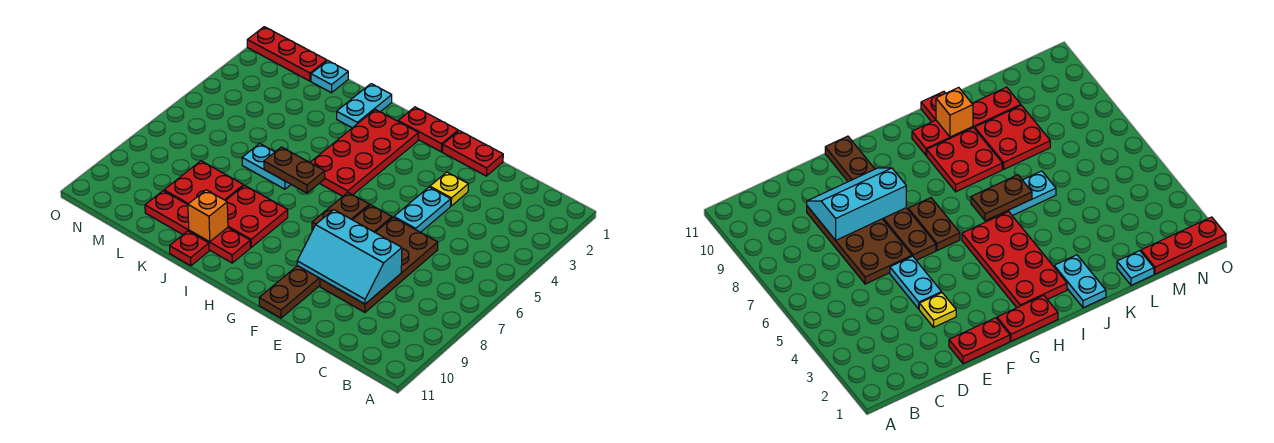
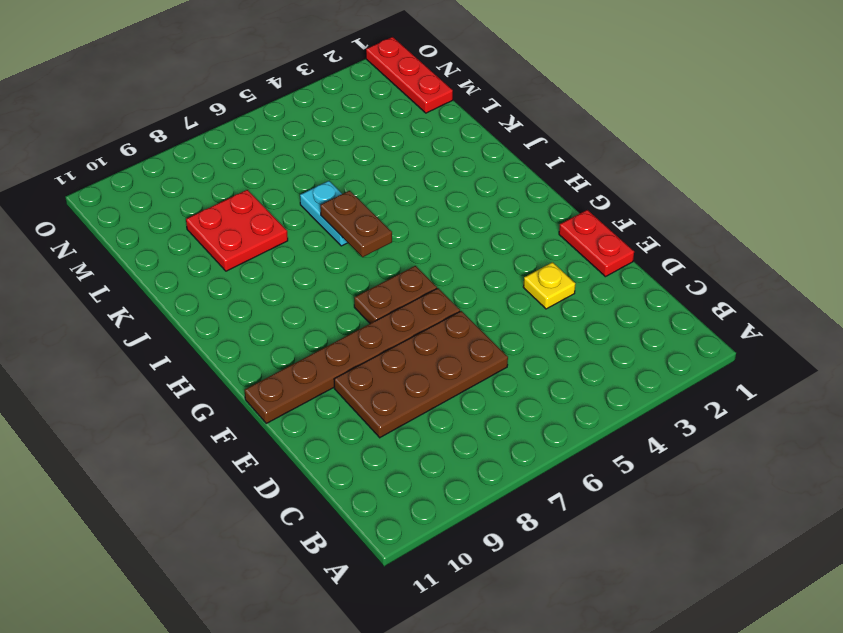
none -> cyan 1x2 plate [394,187,451,232]
none -> red 1x2 plate [398,107,458,152]
none -> red 2x4 plate [310,109,418,196]

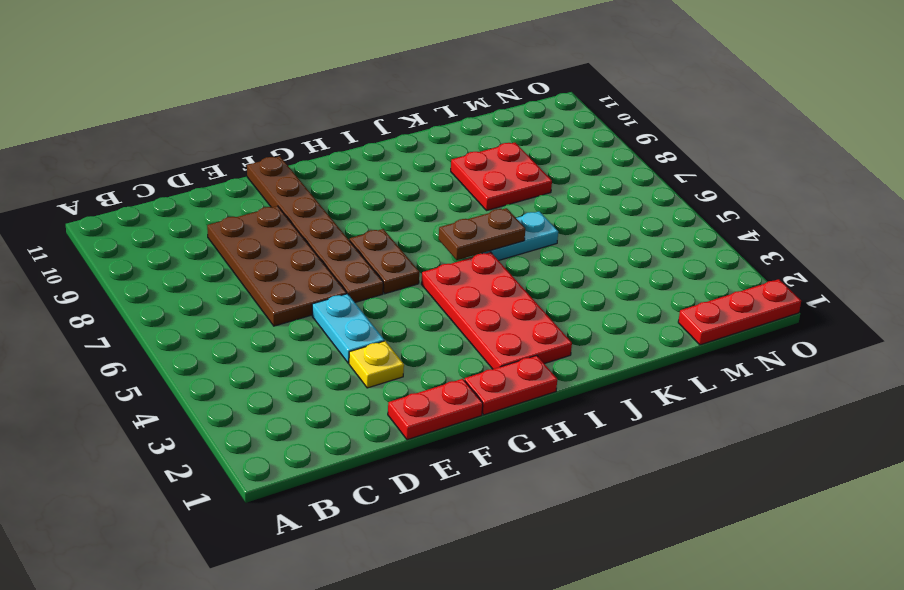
none -> red 2x2 plate [226,185,288,247]
none -> red 1x4 plate [145,191,250,263]
none -> cyan 1x2 plate [337,84,392,128]

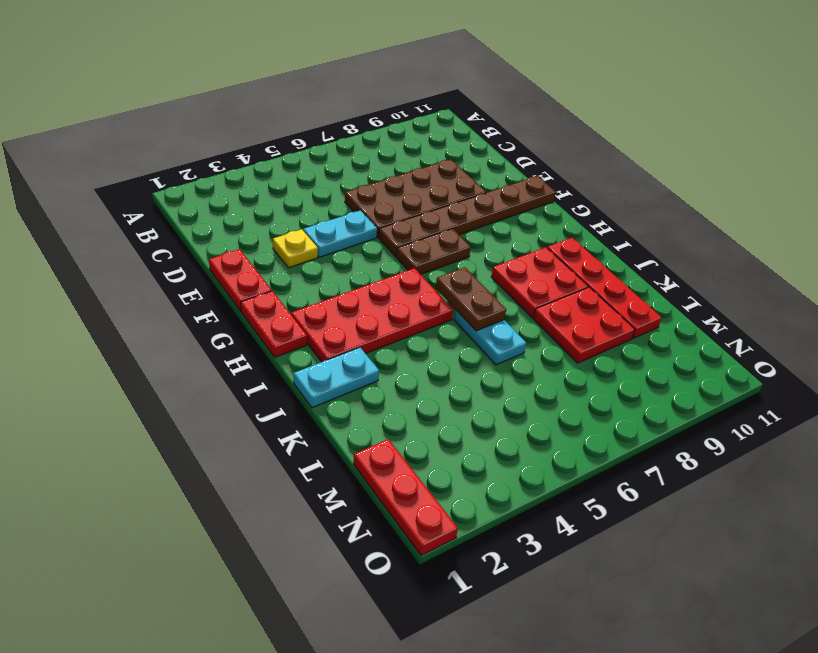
none -> red 1x1 plate [170,231,209,266]
none -> cyan 1x1 plate [311,61,348,93]
none -> cyan 2x3 slope [297,210,402,304]

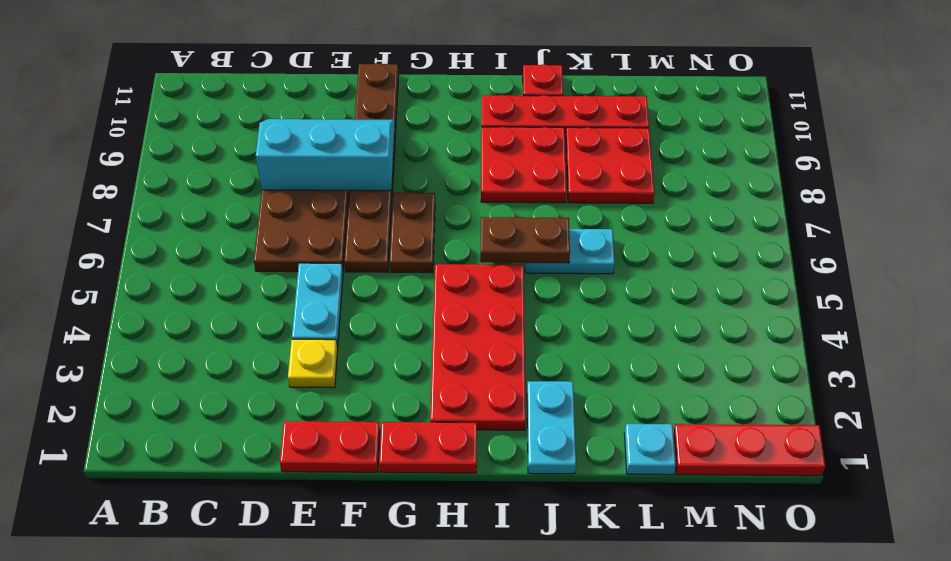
none -> orange 1x1 brick [188,190,228,242]

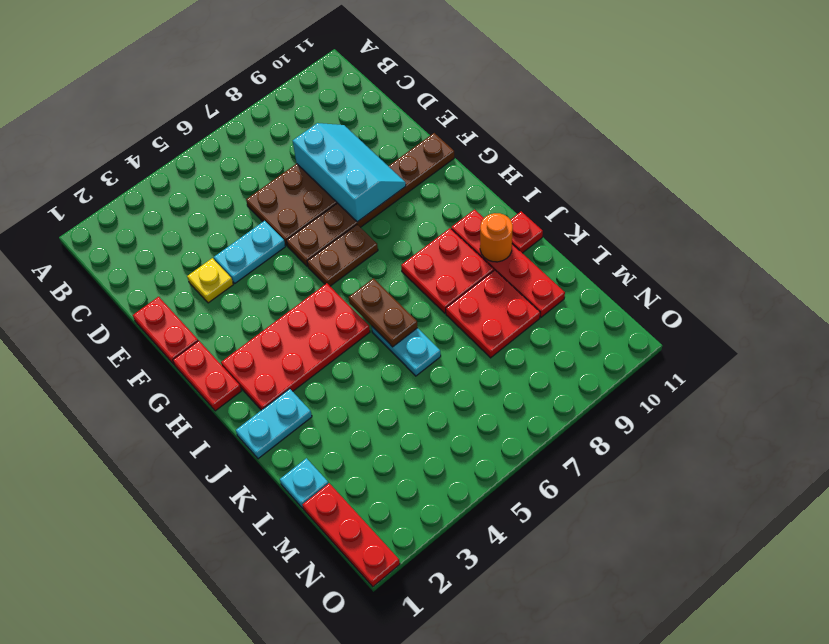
orange 1x1 round brick [480,213,513,262] -> orange 1x1 brick [188,190,228,242]

